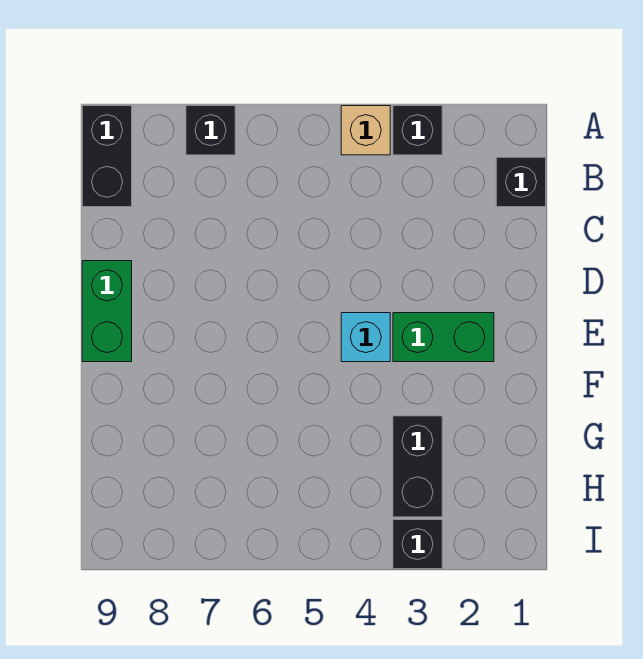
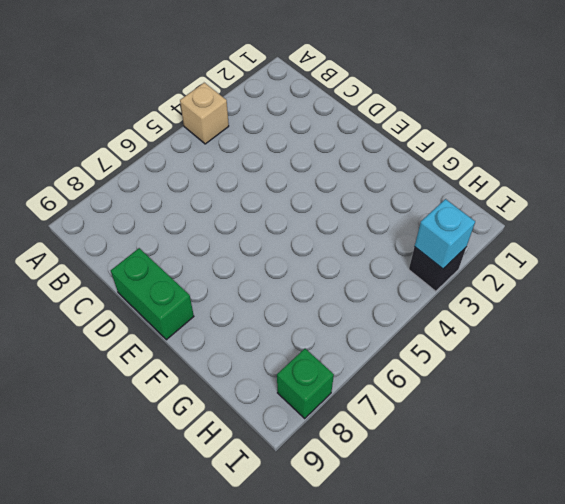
cyan 1x1 brick [414,199,475,269] -> cyan 1x1 brick moved to [341,313,390,362]
green 1x1 brick [277,349,334,418] -> none
none -> black 1x1 brick [393,106,442,155]
none -> black 1x1 brick [186,106,235,155]

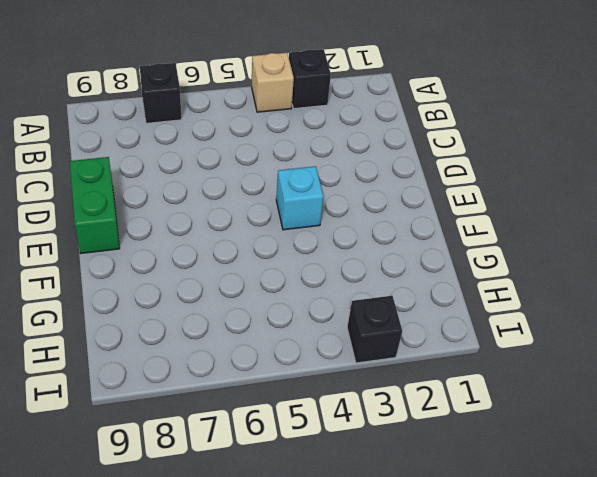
none -> black 1x2 brick [82,106,132,207]
none -> black 1x1 brick [496,157,546,207]

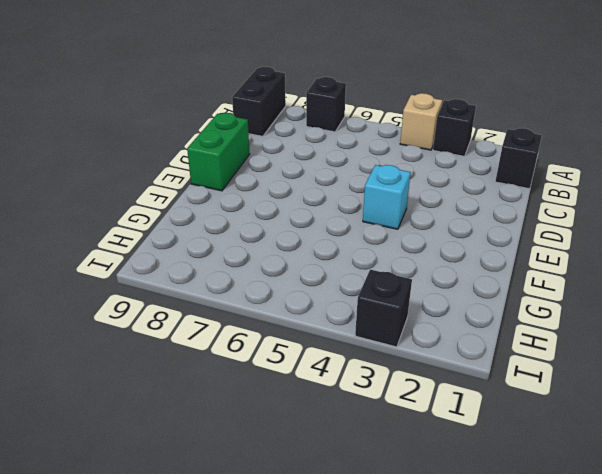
none -> green 1x2 brick [393,313,494,362]
none -> black 1x2 brick [393,416,442,517]

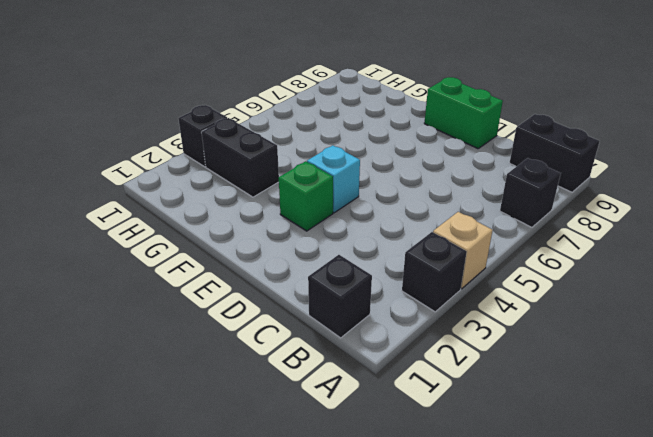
green 1x1 brick [279,161,333,231] -> green 1x2 brick [393,313,494,362]

